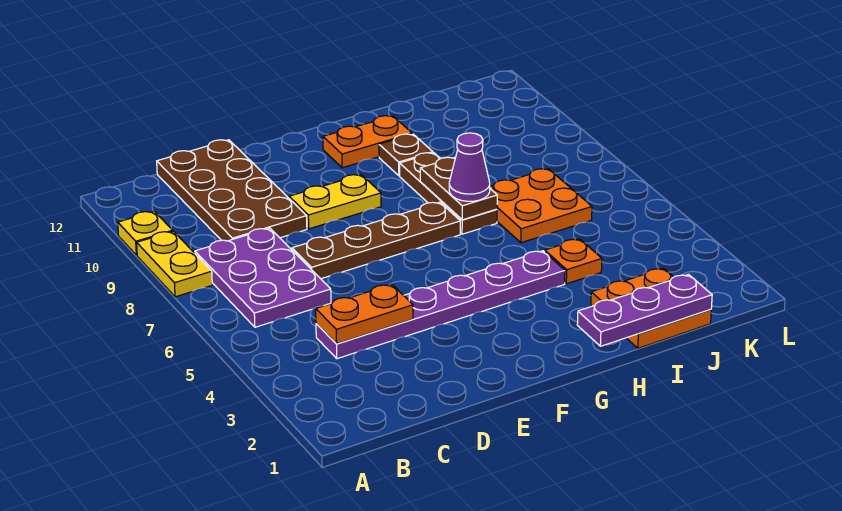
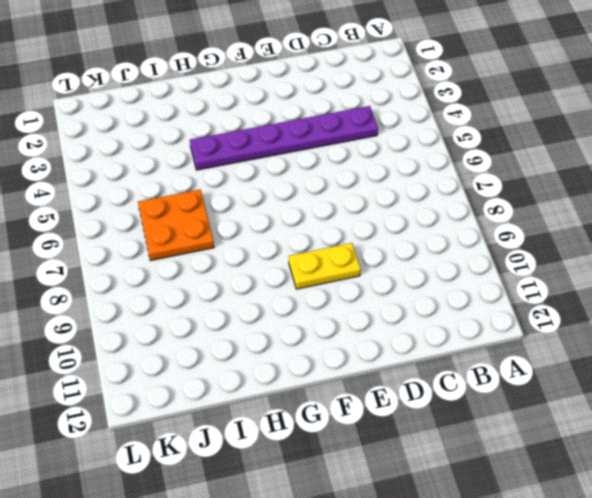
none -> yellow 1x2 plate [137,231,212,297]
none -> yellow 1x1 plate [118,211,173,255]
none -> purple 2x3 plate [195,228,331,327]

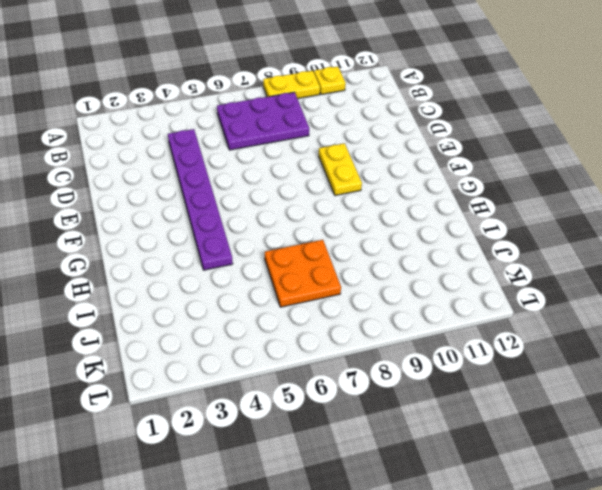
none -> brown 2x4 plate [157,140,307,241]
none -> brown 1x4 plate [292,202,460,279]
none -> orange 1x2 plate [323,116,412,168]

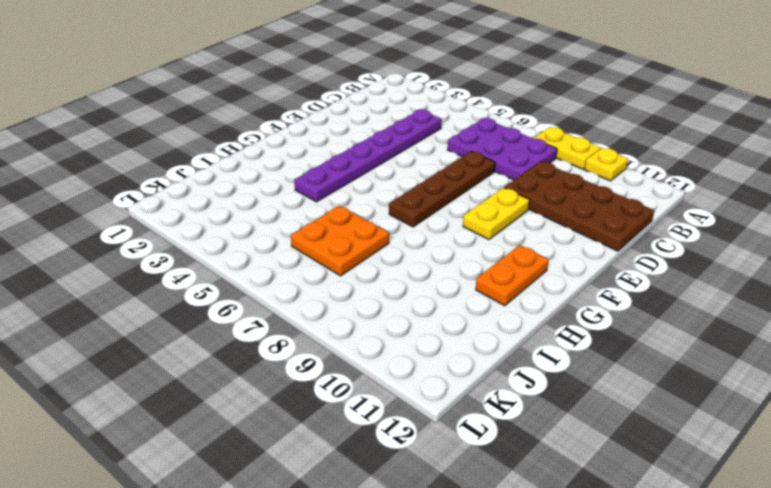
none -> brown 1x3 plate [400,153,497,234]
none -> brown 1x1 plate [379,134,433,176]
none -> orange 2x2 plate [591,268,711,348]

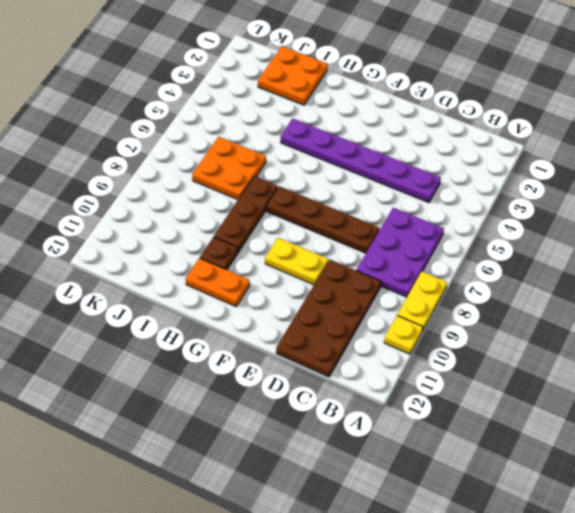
none -> orange 1x1 plate [545,239,602,284]
none -> orange 1x2 plate [316,284,413,344]
none -> purple 1x3 plate [577,275,712,346]

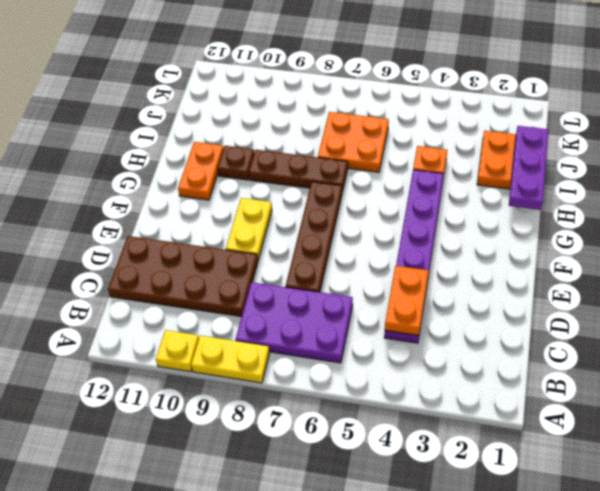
none -> brown 1x2 plate [420,157,497,220]
none -> purple 1x1 cone [449,133,490,201]

